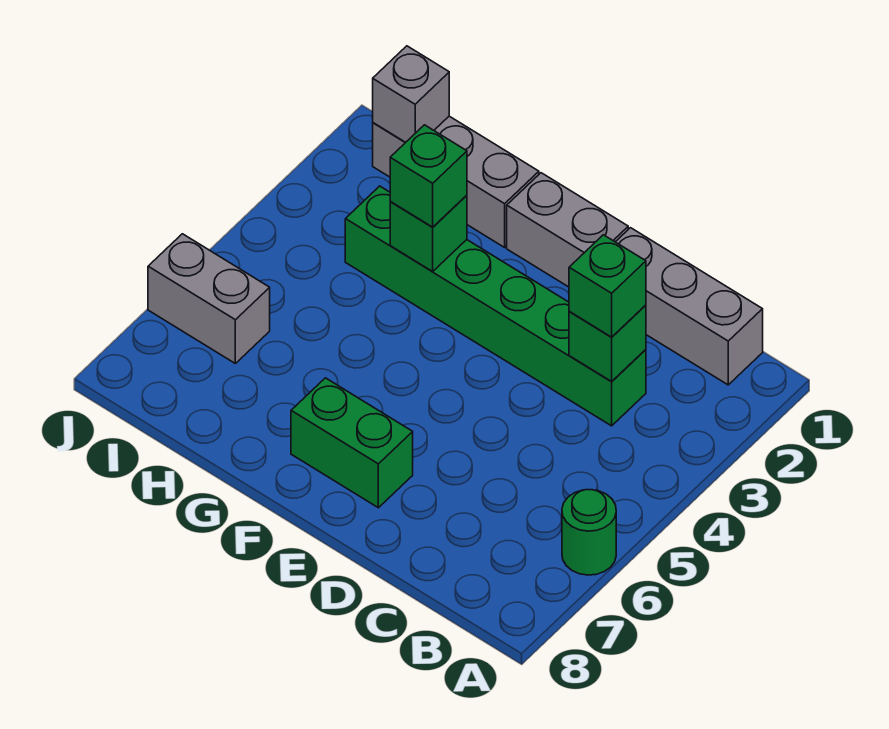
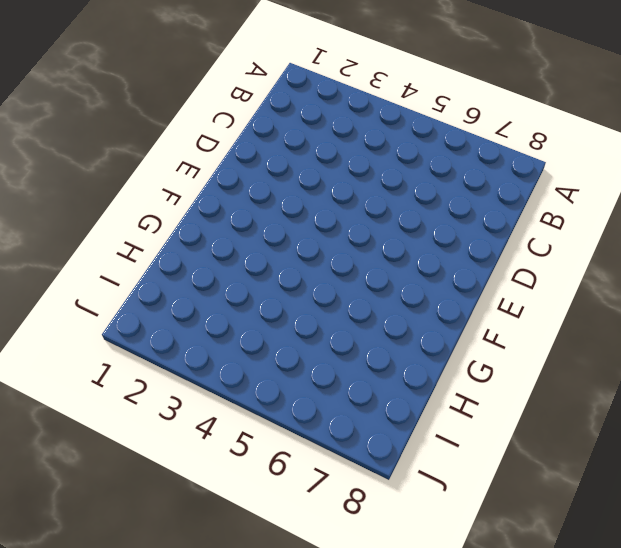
none -> green 1x1 round brick [562,490,616,575]
none -> grey 1x3 brick [616,228,763,385]
none -> green 1x6 brick [345,186,646,426]

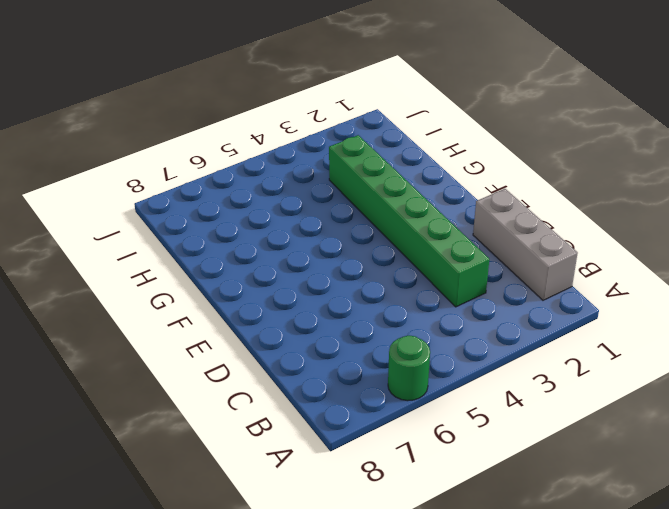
none -> grey 1x2 brick [507,173,628,287]
none -> green 1x2 brick [291,378,413,508]
none -> grey 1x3 brick [373,116,539,247]

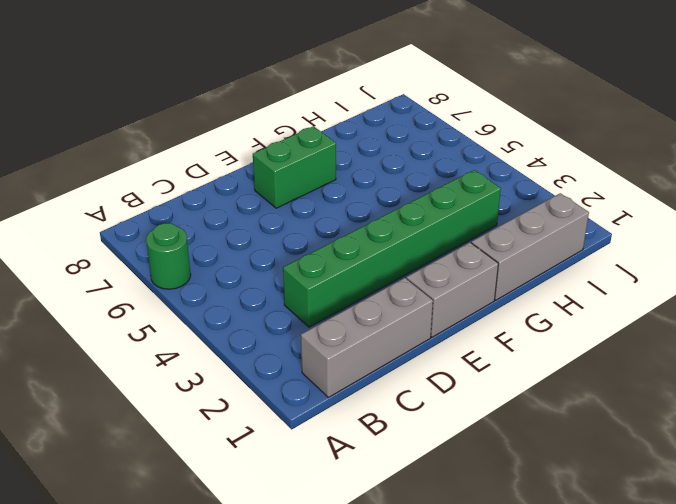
none -> grey 1x2 brick [148,234,270,363]
none -> green 1x1 brick [569,305,646,382]
none -> green 1x1 brick [390,195,467,271]

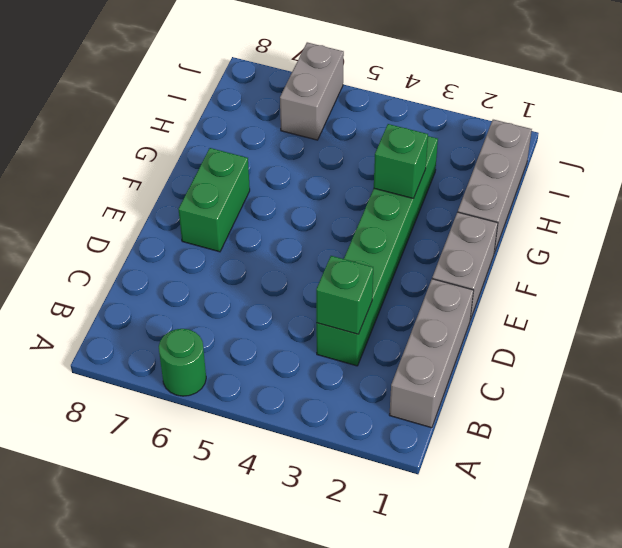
none -> grey 1x1 brick [373,46,449,142]
none -> green 1x1 brick [569,235,646,337]
none -> green 1x1 brick [390,125,467,227]

